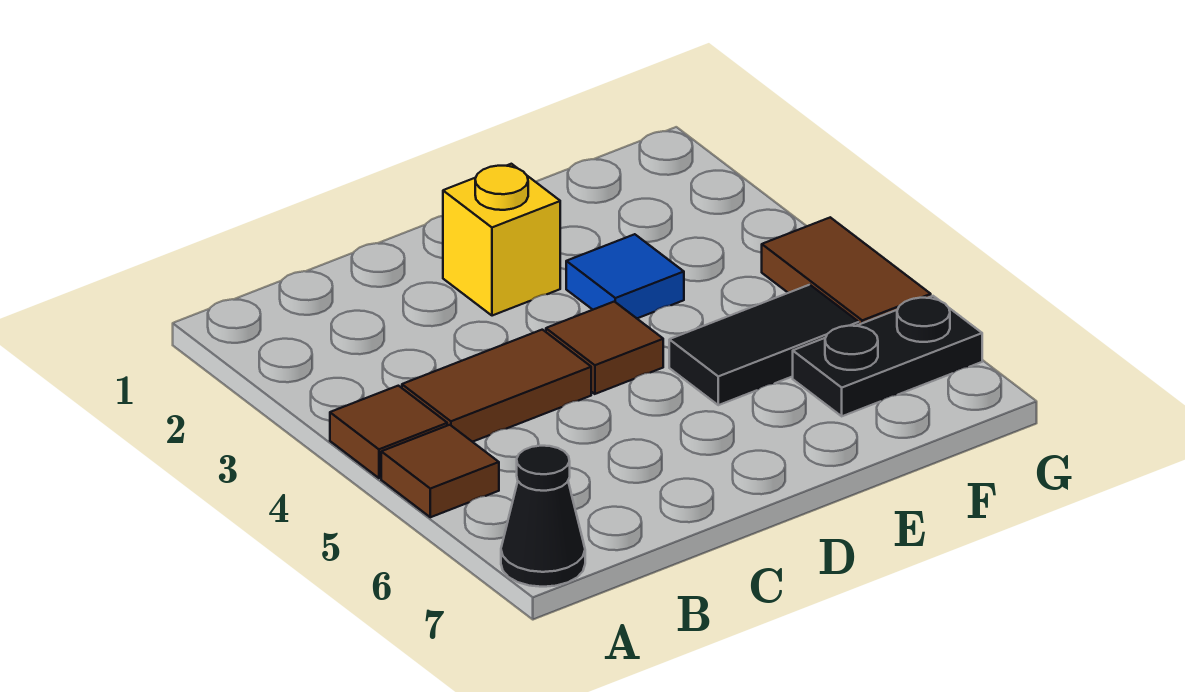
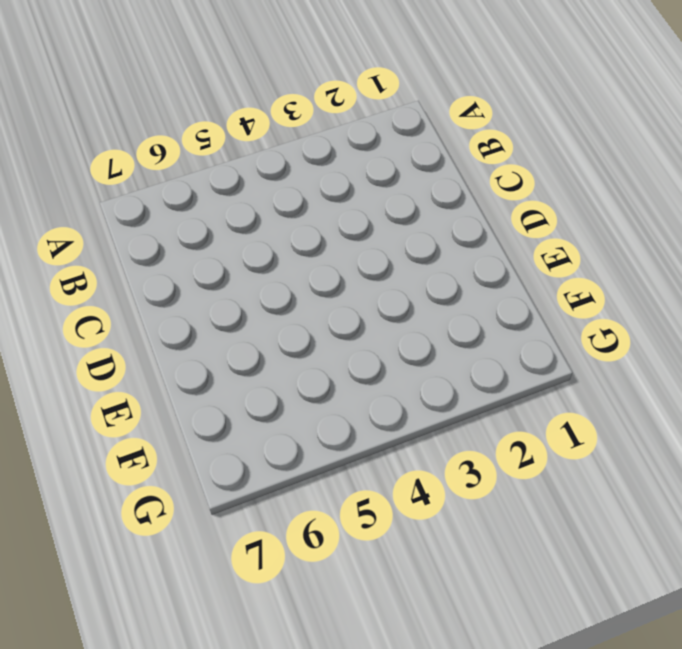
none -> brown 1x1 tile [330,386,447,478]
none -> brown 1x1 tile [381,425,499,517]

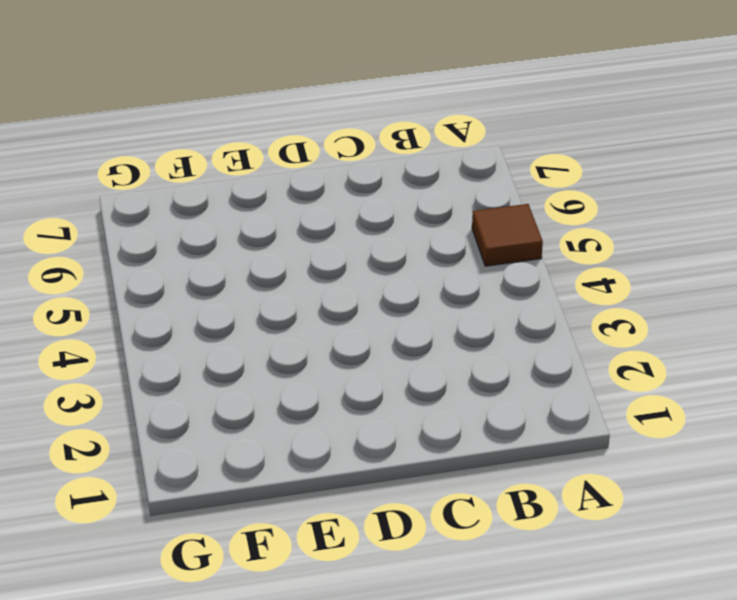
none -> brown 1x1 tile [330,386,447,478]
none -> black 1x1 cone [501,446,585,587]

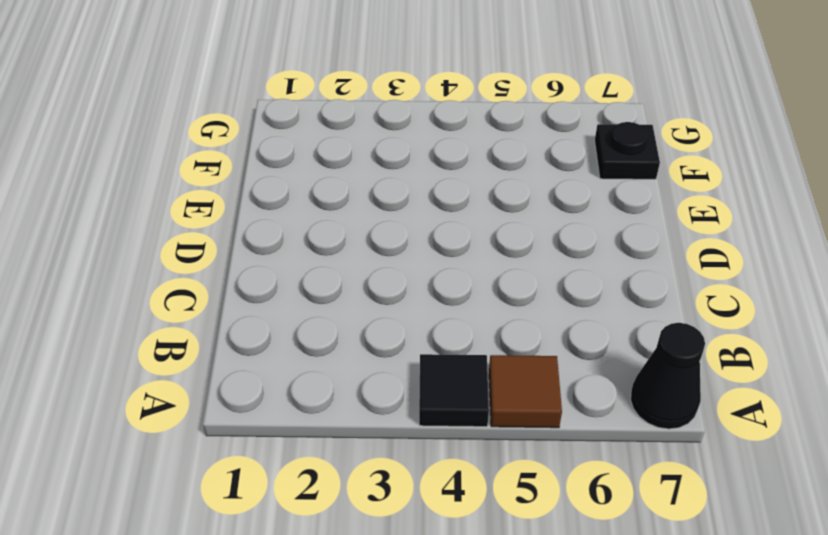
black 1x1 tile [419,354,489,427] -> brown 1x1 tile [330,386,447,478]
black 1x1 plate [595,122,660,179] -> none
none -> brown 1x2 tile [402,330,591,442]
none -> yellow 1x1 brick [443,164,560,316]

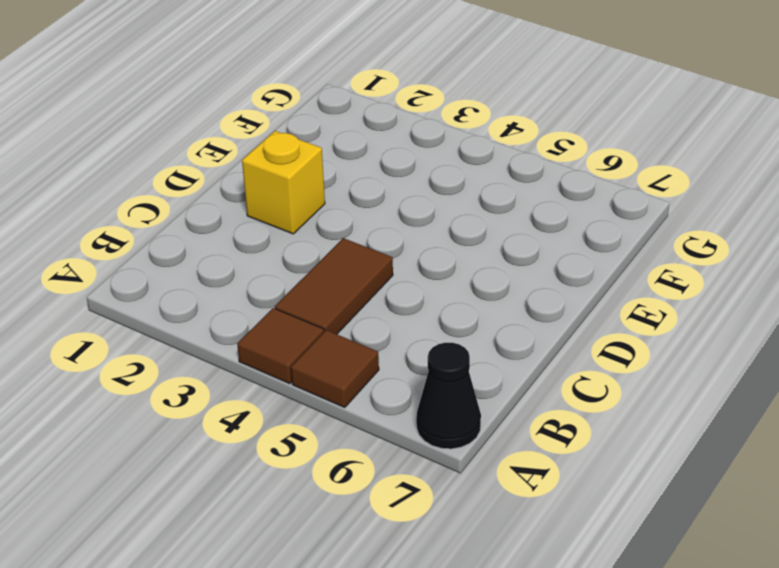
none -> brown 1x1 tile [546,301,663,394]
none -> blue 1x1 tile [566,234,684,318]

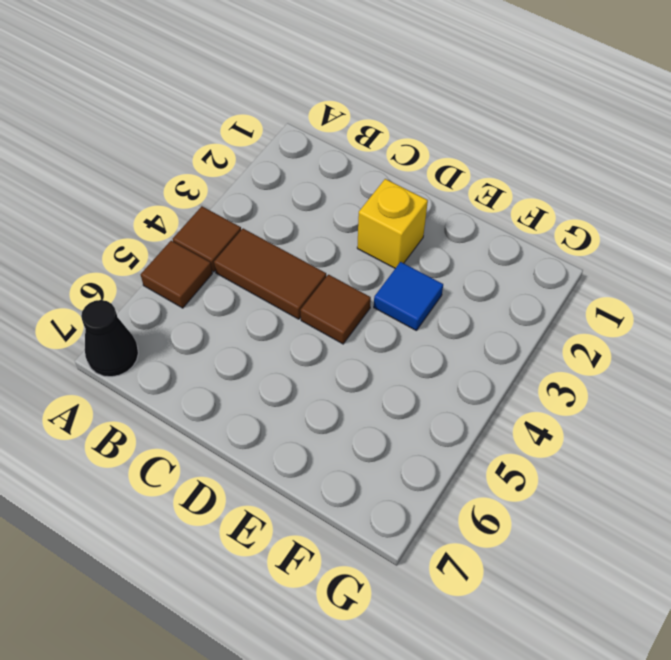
none -> black 1x2 tile [669,285,859,405]
none -> black 1x2 plate [793,296,982,416]

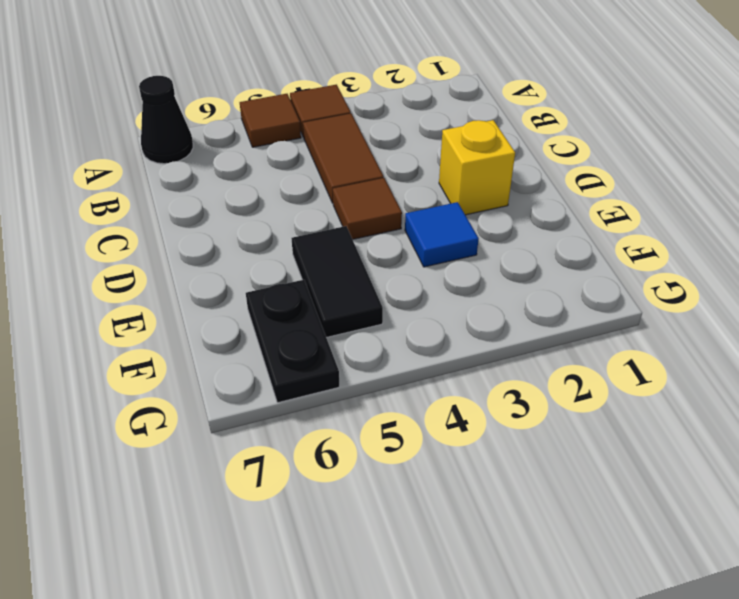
none -> brown 1x2 tile [762,217,931,324]

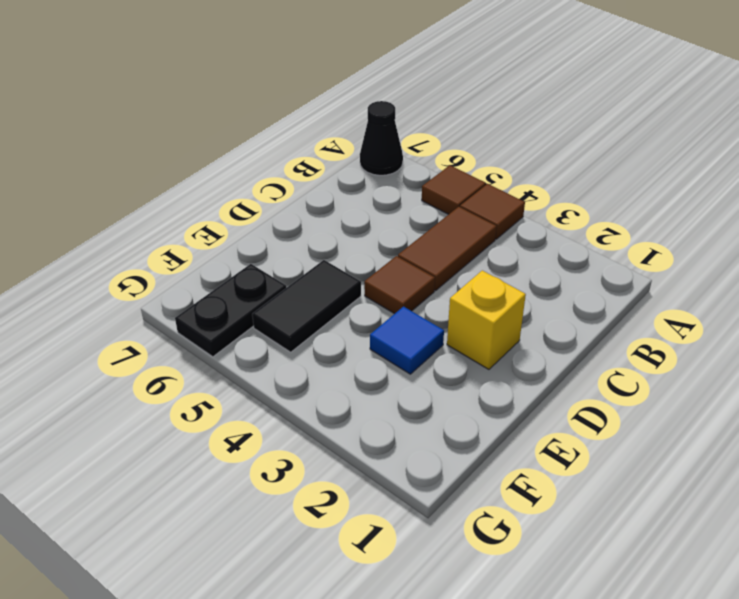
none -> brown 1x2 tile [762,217,931,324]

